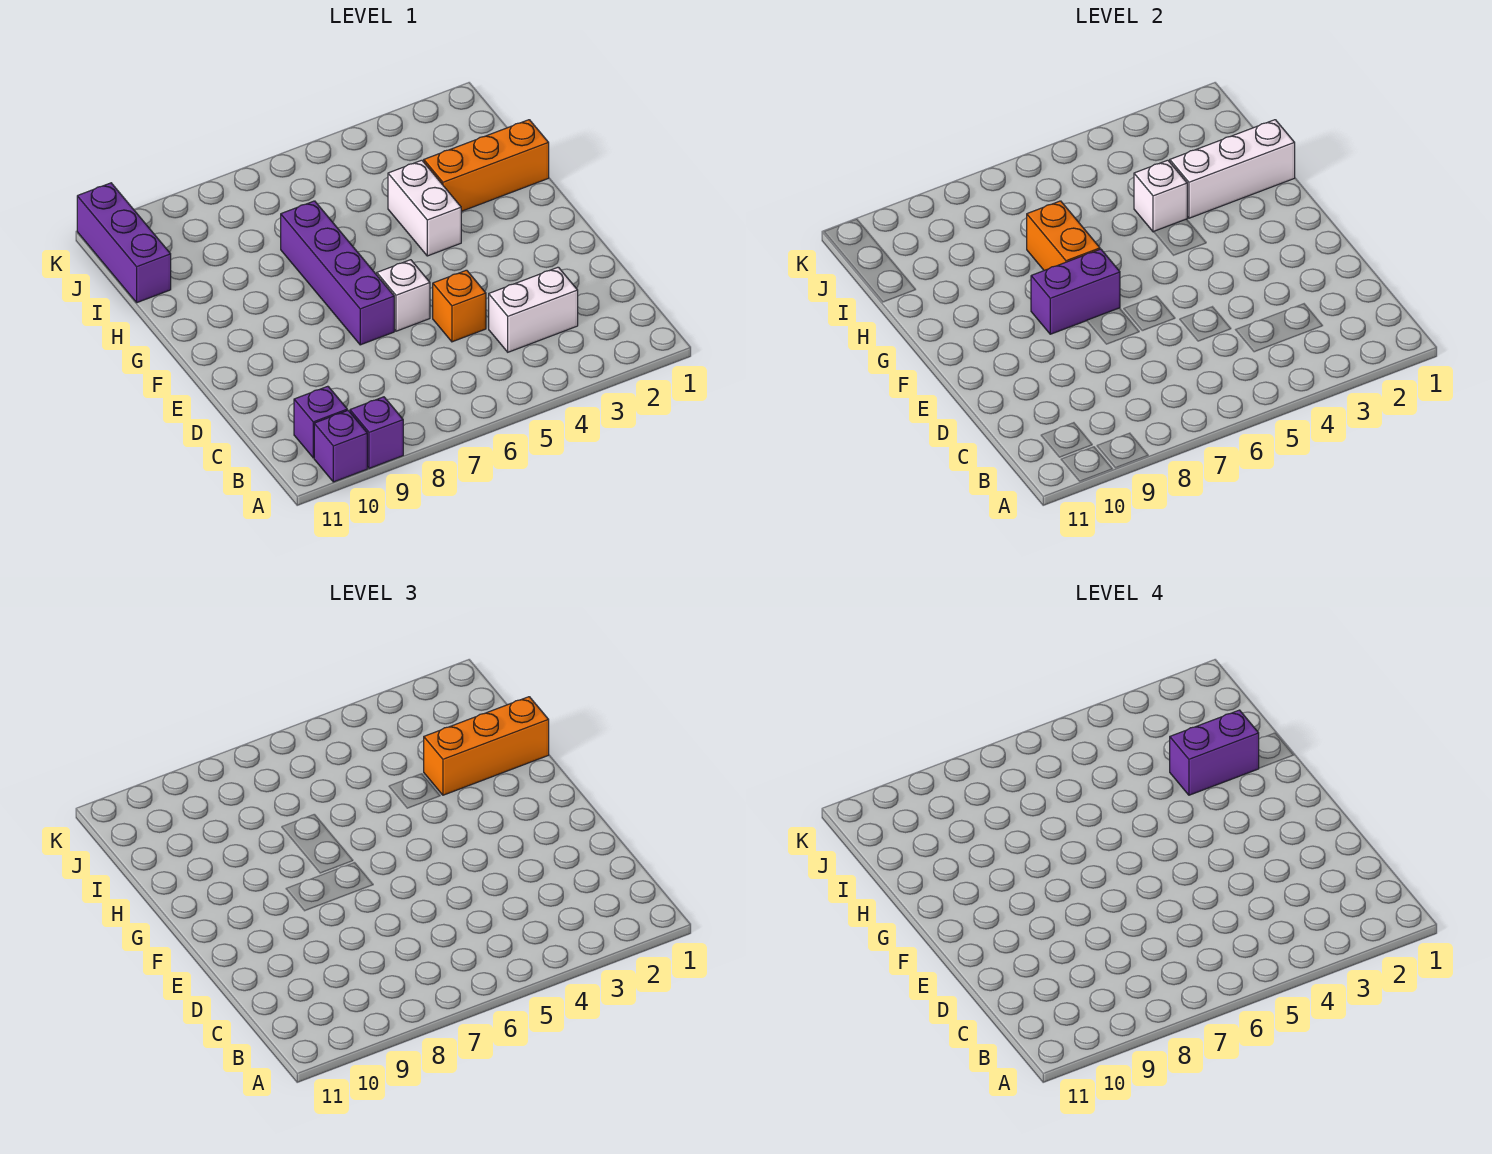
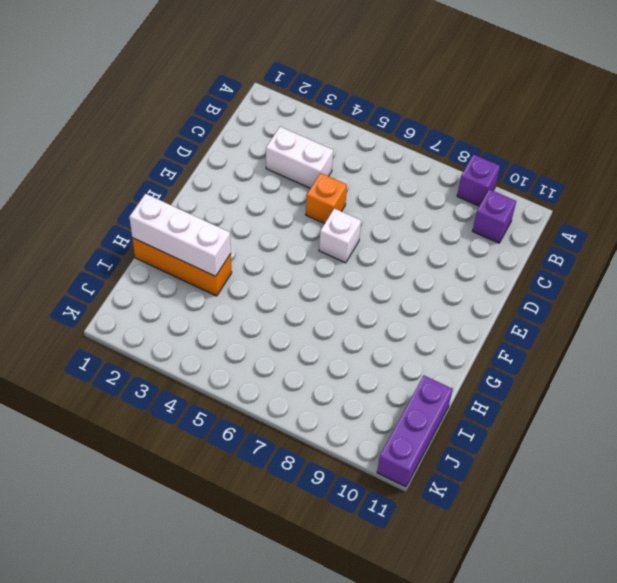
none -> purple 1x1 brick [314,410,367,482]
none -> purple 1x4 brick [281,201,394,345]
none -> white 1x2 brick [388,160,461,256]

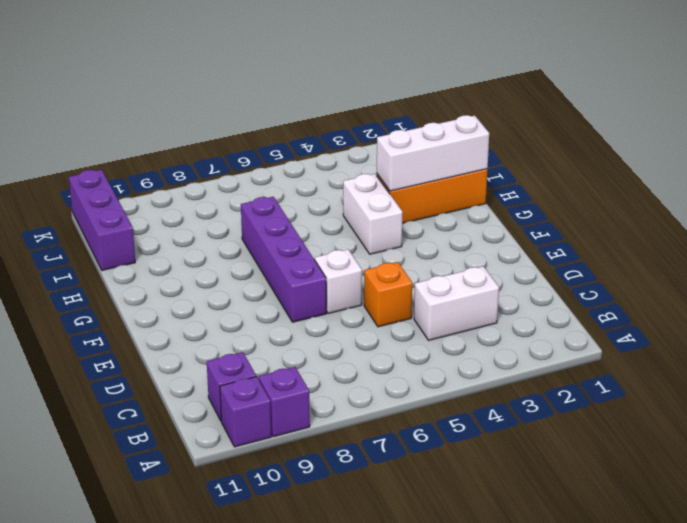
none -> purple 1x2 brick [1031,249,1120,334]
none -> orange 1x2 brick [1027,201,1100,270]
none -> white 1x1 brick [1134,160,1187,232]

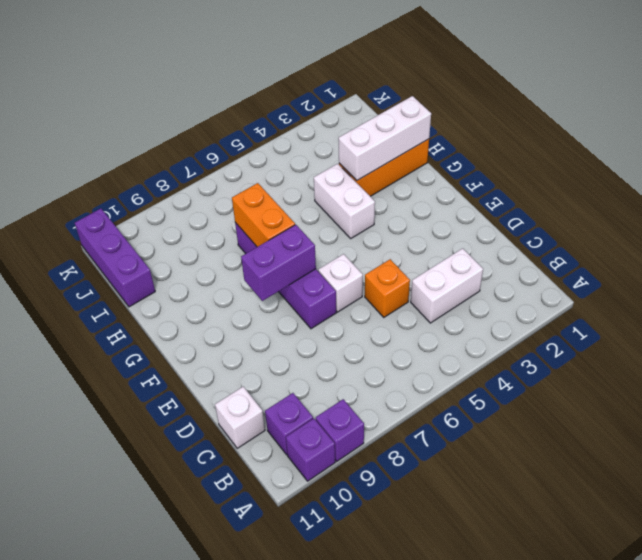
white 1x1 brick [215,387,265,448] -> white 1x1 brick moved to [1134,160,1187,232]
none -> orange 1x3 brick [424,697,549,795]
none -> purple 1x2 brick [1170,710,1259,795]

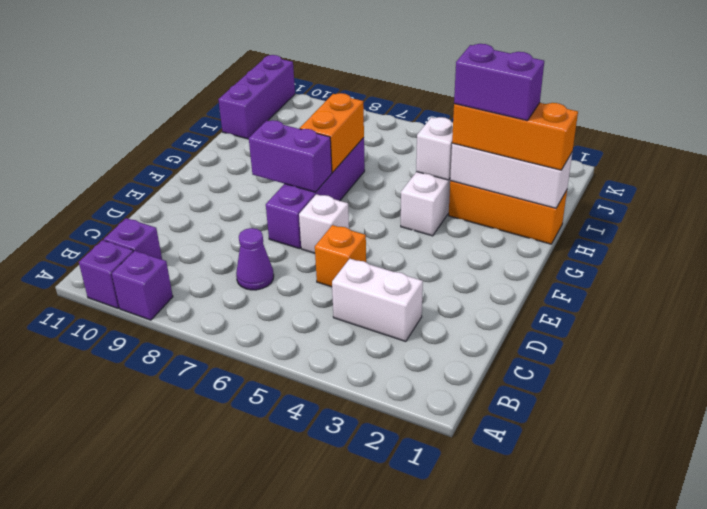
purple 1x1 cone [236,228,274,290] -> none

